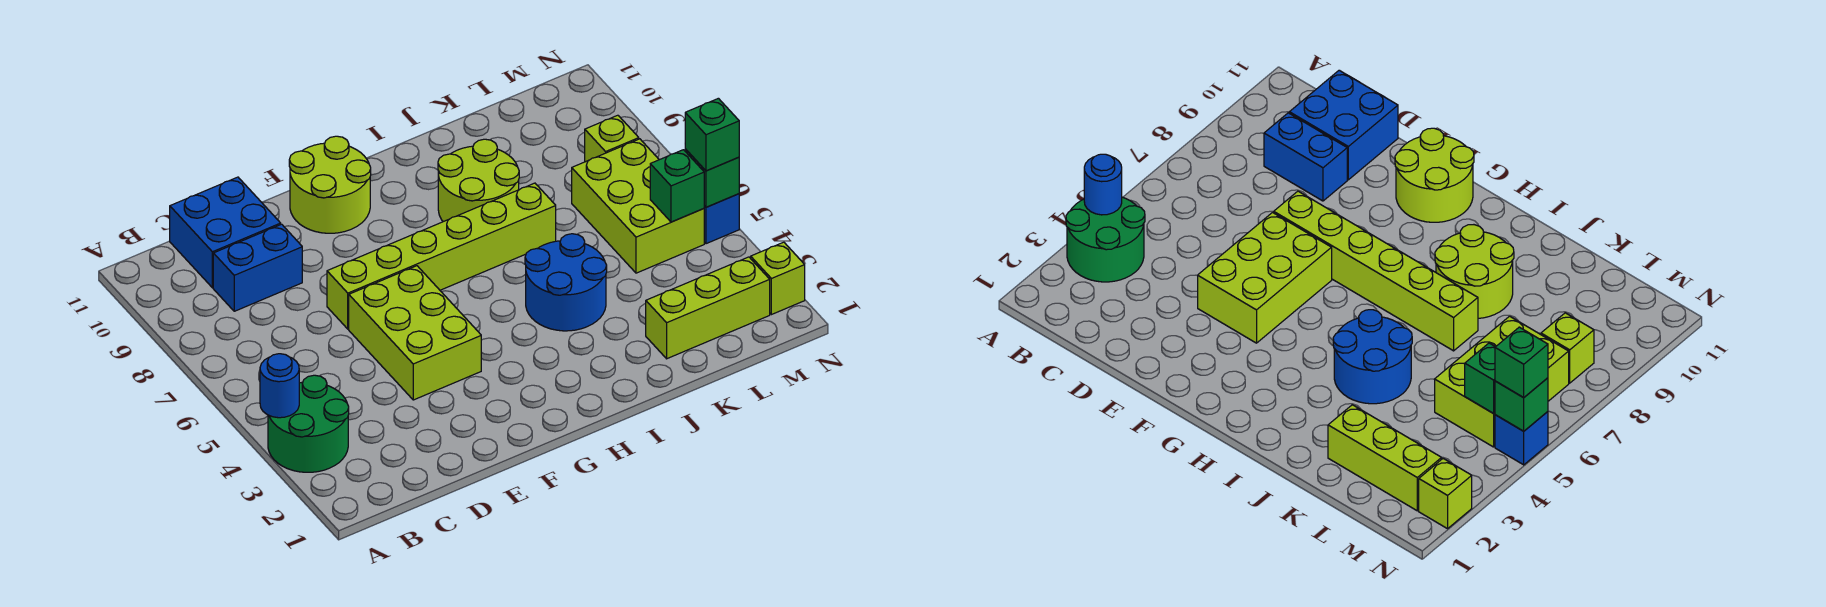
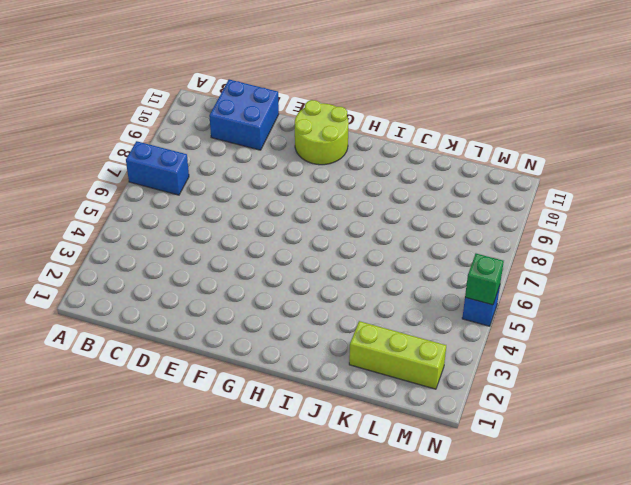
blue 1x2 brick [126,141,189,195] -> blue 1x2 brick moved to [213,224,302,311]
none -> green 2x2 round brick [268,375,349,472]
none -> lime 2x3 brick [349,266,481,400]
none -> lime 1x6 brick [327,183,556,329]

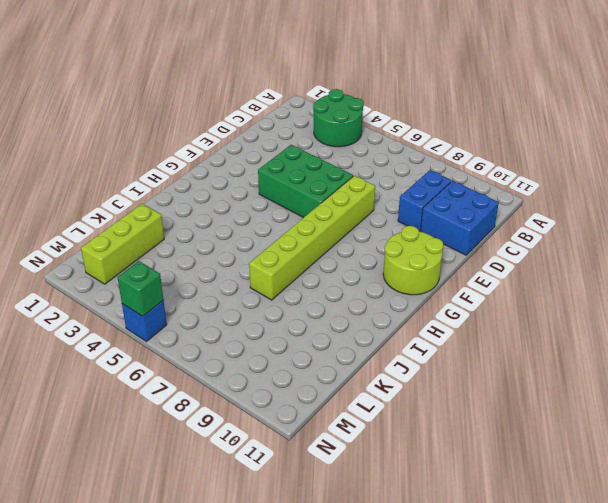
green 2x3 brick [258,145,353,218] -> lime 2x3 brick [349,266,481,400]
none -> blue 2x2 round brick [525,234,607,331]
none -> lime 2x2 round brick [438,139,519,222]
none -> lime 2x3 brick [572,139,704,273]

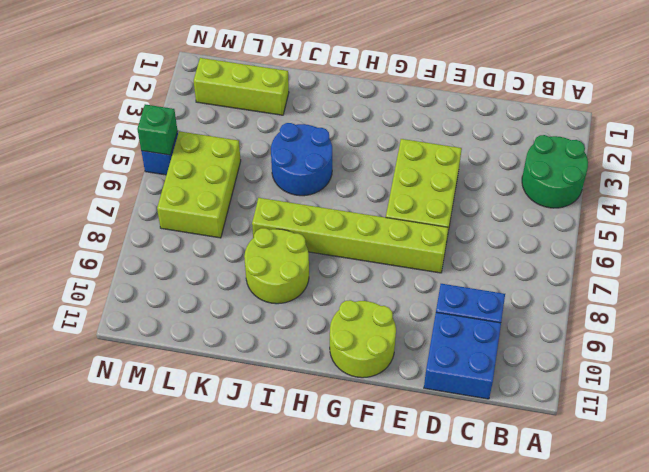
none -> lime 1x1 brick [585,115,639,162]
none -> lime 1x1 brick [751,242,805,315]
none -> blue 1x1 round brick [260,354,299,418]

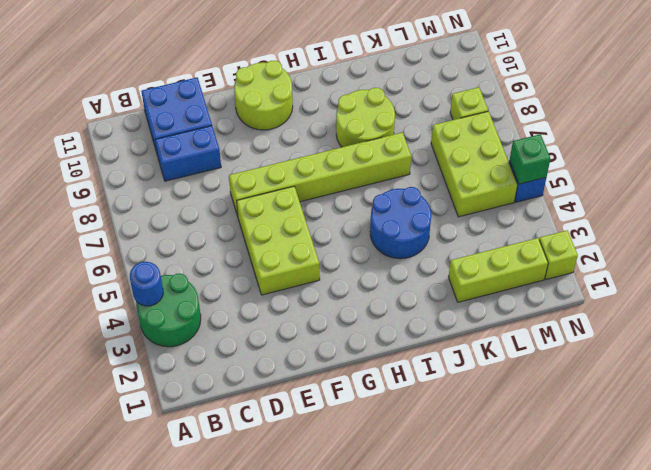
none -> green 1x1 brick [650,150,704,222]
none -> green 1x1 brick [685,98,739,171]

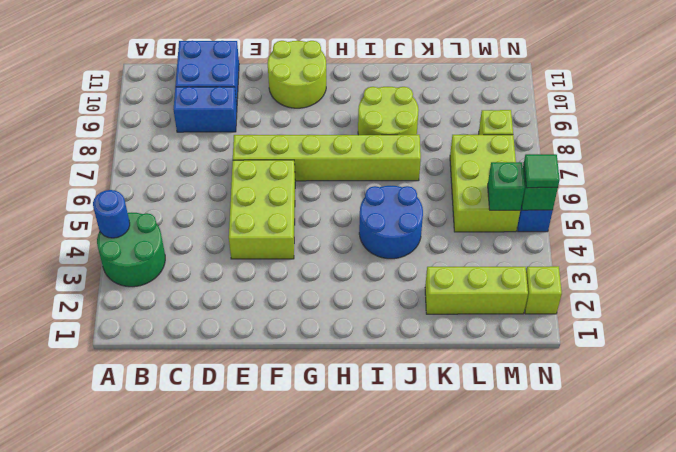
green 1x1 tile [524,154,560,188] -> green 1x1 brick [685,98,739,171]

